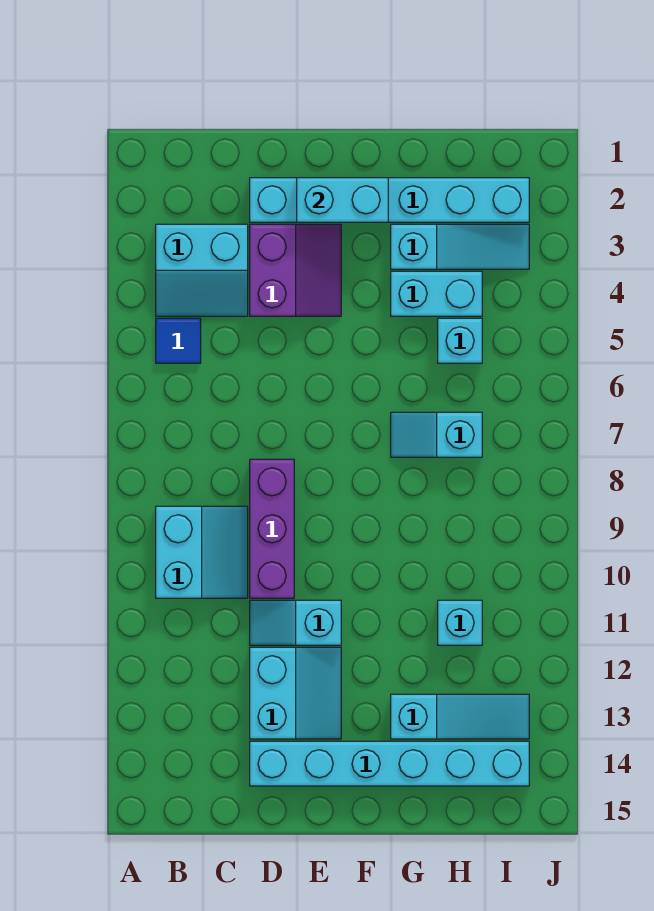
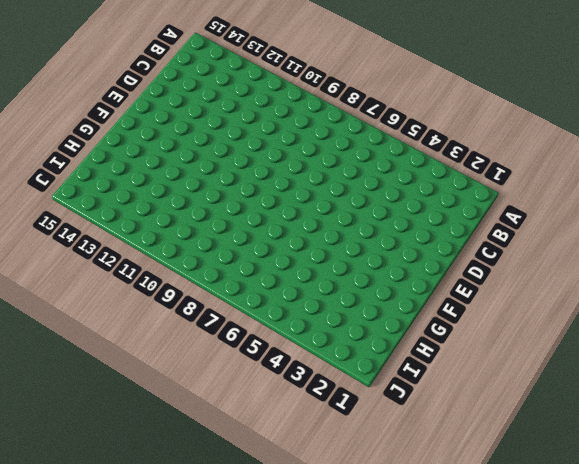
none -> cyan 2x2 slope [156,224,248,316]
none -> blue 1x1 tile [156,318,201,363]
none -> cyan 2x2 slope [156,506,248,598]

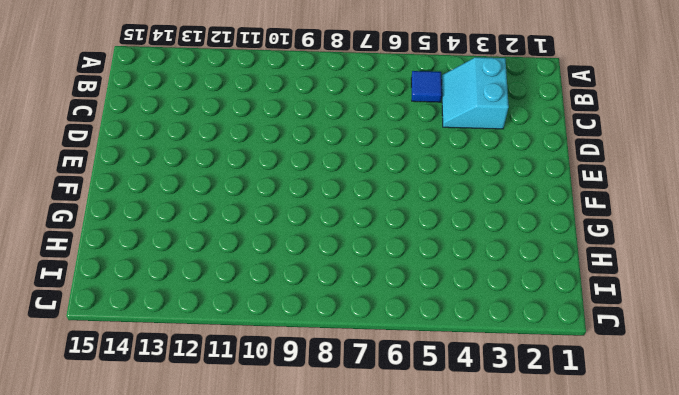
none -> cyan 2x2 slope [156,506,248,598]
none -> cyan 1x6 brick [250,178,529,222]
none -> purple 2x2 slope [250,224,341,316]

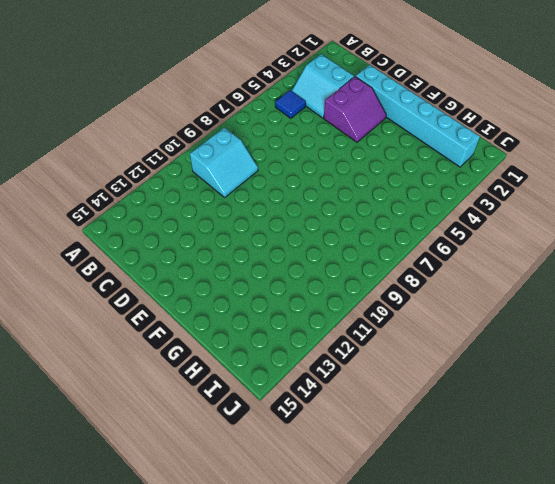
none -> purple 1x3 brick [250,459,294,598]
none -> cyan 1x2 slope [250,600,341,645]
none -> cyan 2x2 slope [250,647,341,739]

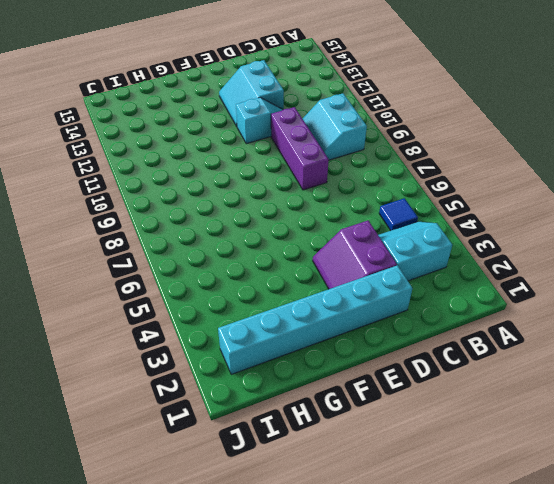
none -> cyan 1x6 brick [250,741,529,786]
none -> cyan 1x3 slope [391,224,529,269]
none -> cyan 1x2 brick [391,271,482,316]

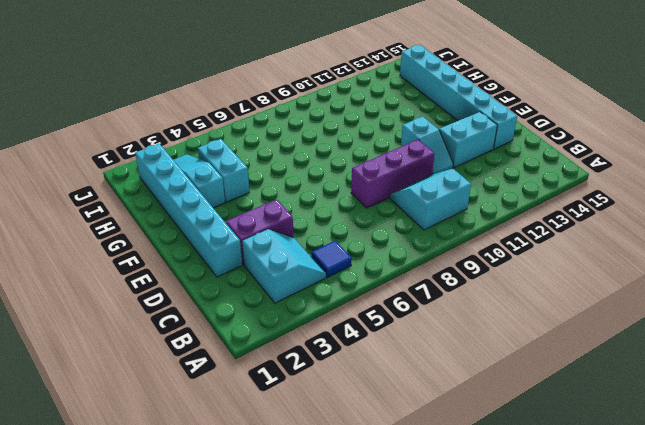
none -> cyan 1x2 slope [391,412,482,457]
none -> cyan 1x3 slope [391,694,529,739]
none -> cyan 1x1 brick [438,318,482,363]

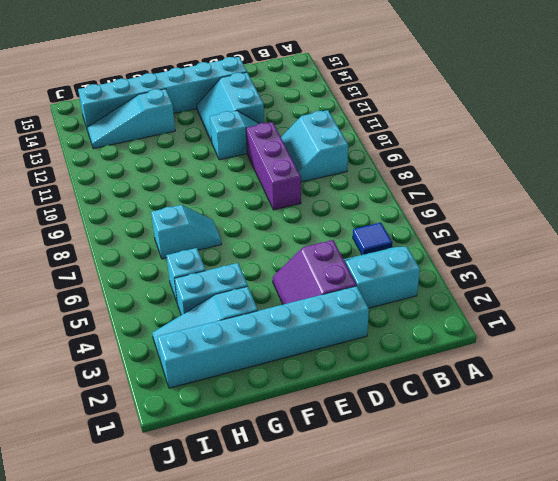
none -> cyan 1x1 brick [438,600,482,645]
none -> cyan 1x2 brick [297,178,388,222]

